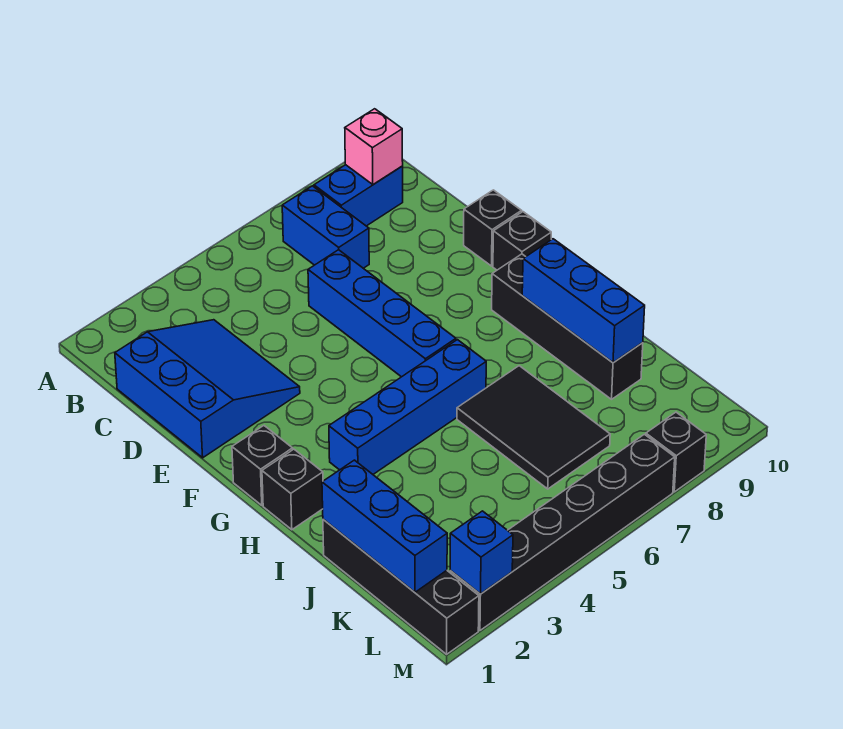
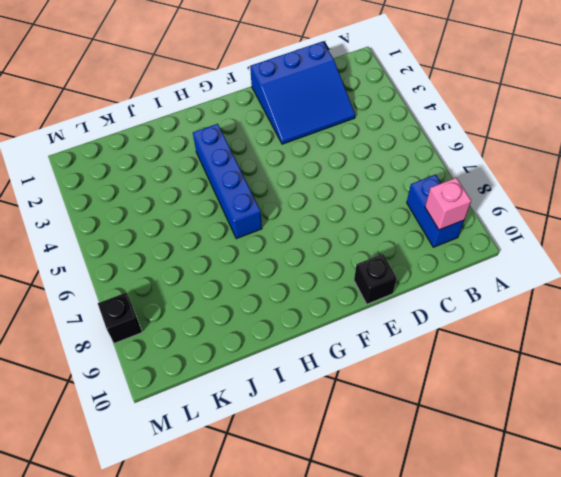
none -> blue 1x2 brick [282,186,369,268]
none -> blue 1x4 brick [308,250,456,377]
none -> black 1x1 brick [493,212,551,270]

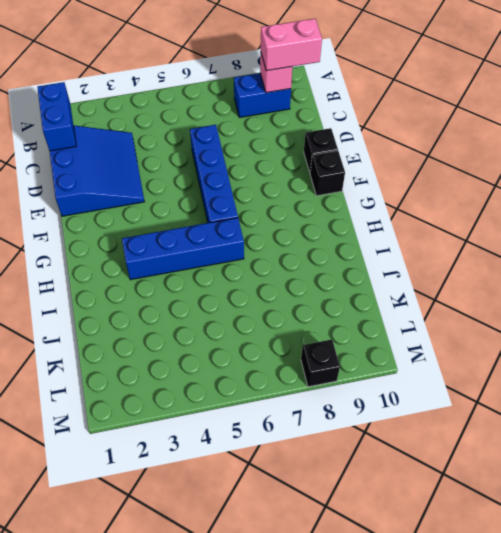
blue 1x2 brick [37,82,76,151] -> blue 1x2 brick moved to [282,186,369,268]
pink 1x2 brick [261,19,322,71] -> none
none -> black 1x1 brick [232,426,293,505]
none -> black 1x4 brick [492,254,643,399]
none -> black 1x1 brick [262,449,323,530]

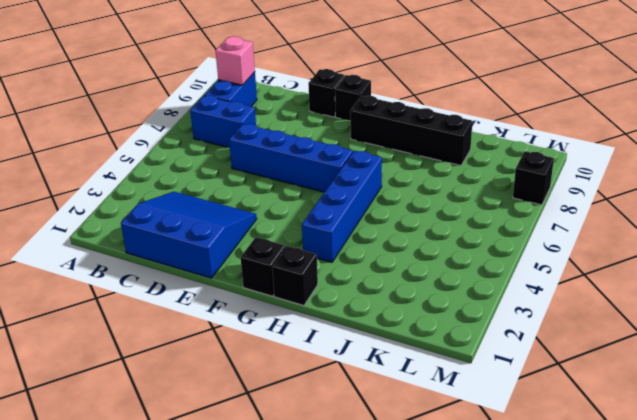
none -> black 2x3 tile [457,366,610,489]
none -> black 1x4 brick [323,519,479,654]
none -> black 1x6 brick [450,434,675,630]

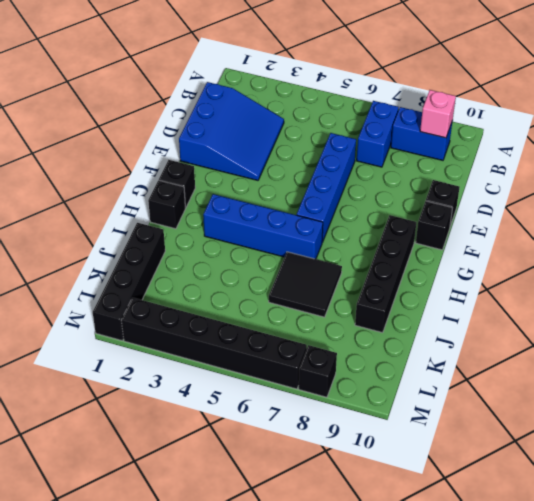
black 2x2 tile [269,252,342,317] -> black 2x3 tile [457,366,610,489]
none -> blue 1x3 brick [522,239,645,363]
none -> blue 1x3 brick [322,460,447,592]
none -> blue 1x1 brick [450,511,513,594]

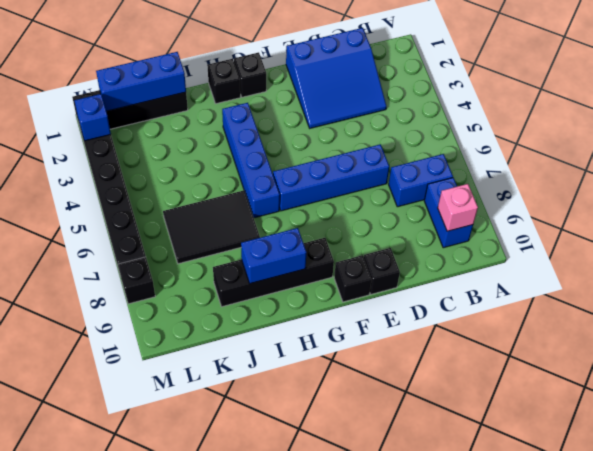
blue 1x2 brick [241,228,306,284] -> blue 1x3 brick [522,239,645,363]

